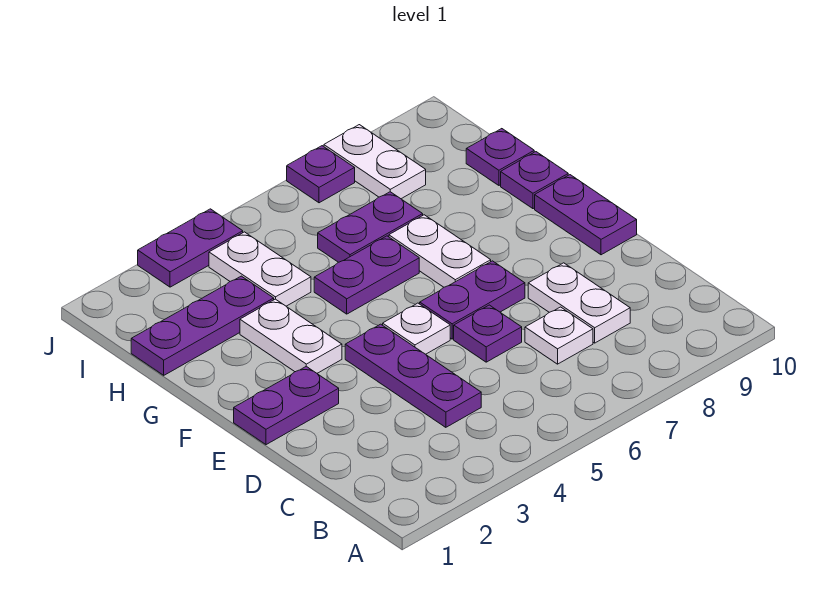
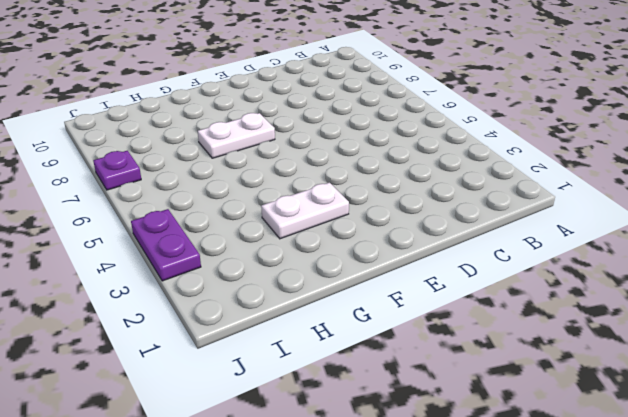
none -> purple 1x3 plate [345,324,481,427]
none -> white 1x1 plate [525,307,593,364]
none -> white 1x2 plate [528,263,630,343]

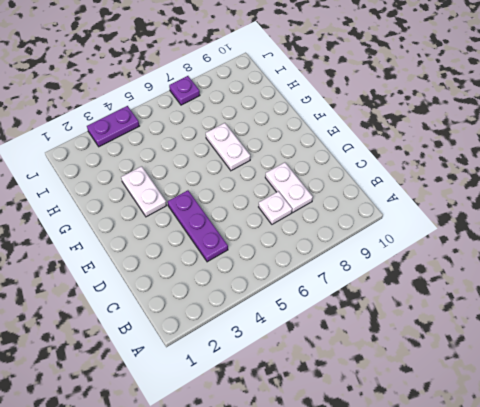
none -> purple 1x1 plate [454,305,522,362]
none -> purple 1x2 plate [234,366,339,445]
none -> white 1x1 plate [383,303,450,354]

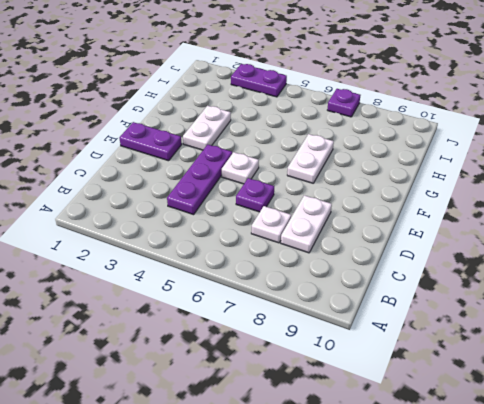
none -> purple 1x2 plate [420,261,525,339]
none -> purple 1x2 plate [535,175,637,255]
none -> purple 1x2 plate [314,236,419,314]

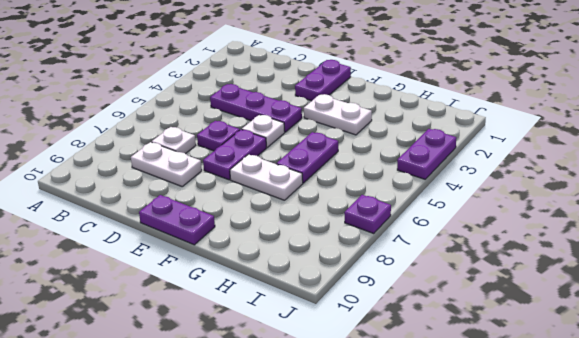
none -> purple 1x1 plate [501,152,568,209]
none -> purple 1x3 plate [131,276,274,375]
none -> white 1x2 plate [209,232,311,306]

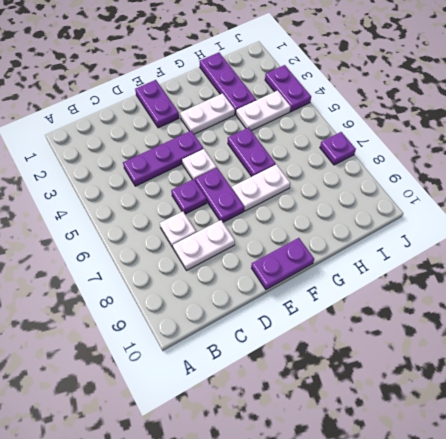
none -> purple 1x1 plate [501,152,568,209]
none -> purple 1x2 plate [318,192,423,262]
none -> purple 1x1 plate [466,129,534,185]

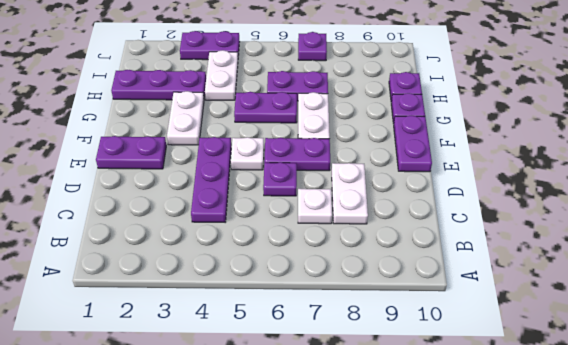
none -> white 1x2 plate [324,125,426,199]

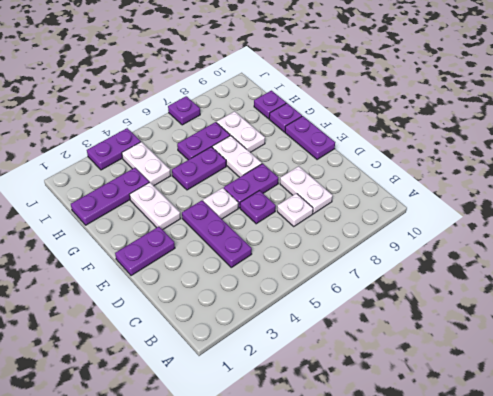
white 1x2 plate [217,111,265,152] -> white 1x2 plate moved to [324,125,426,199]

